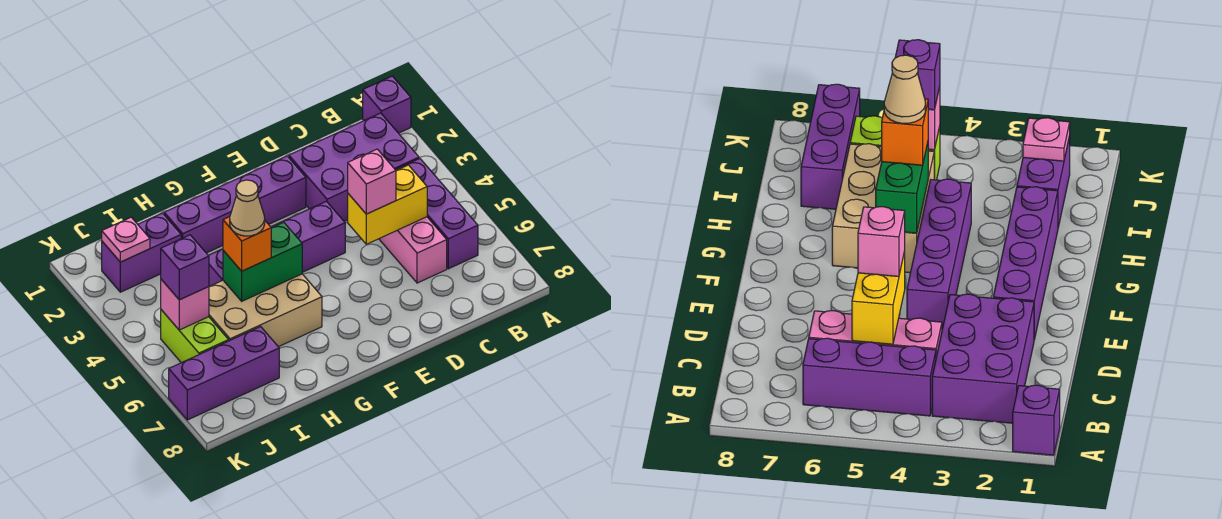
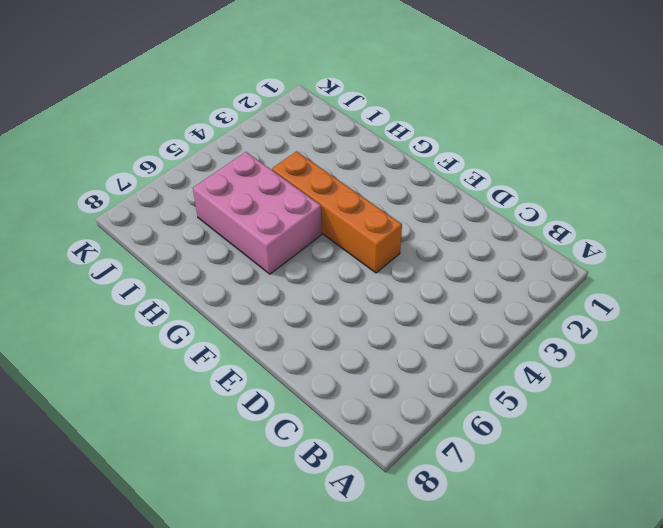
orange 1x4 brick [272,151,402,273] -> purple 1x4 brick [208,201,345,286]
pink 2x3 brick [193,152,322,274] -> tan 2x3 brick [209,274,322,347]
none -> purple 1x1 brick [363,76,411,133]
none -> purple 2x3 brick [289,113,419,221]
none -> purple 1x3 brick [396,159,478,269]

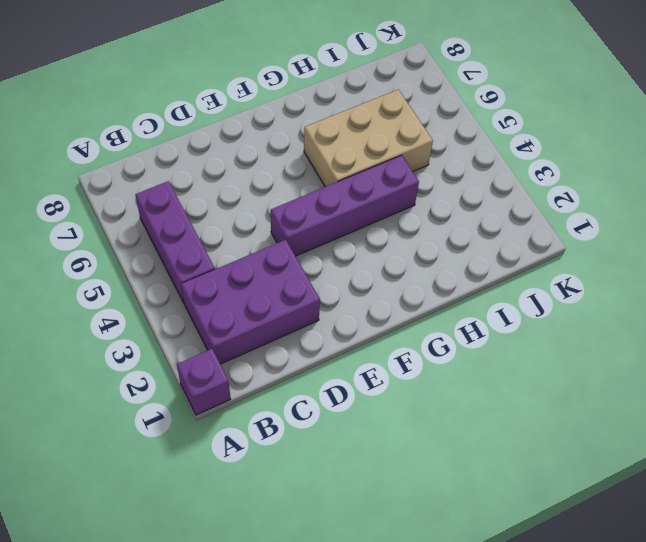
none -> pink 1x3 brick [379,217,447,283]
none -> purple 1x4 brick [164,156,306,253]
none -> purple 1x2 brick [102,213,181,292]

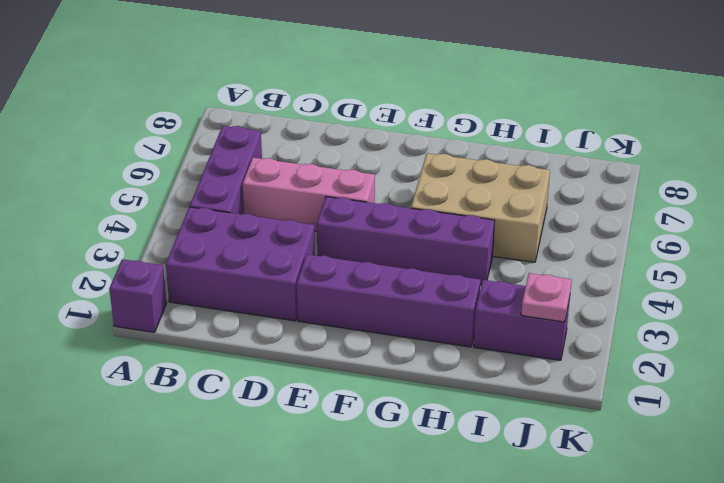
pink 1x3 brick [243,158,375,231] -> pink 1x3 brick turned to [379,217,447,283]
none -> purple 1x3 brick [169,327,279,420]
none -> lime 1x2 brick [161,310,229,363]
none -> yellow 1x2 brick [348,165,427,244]

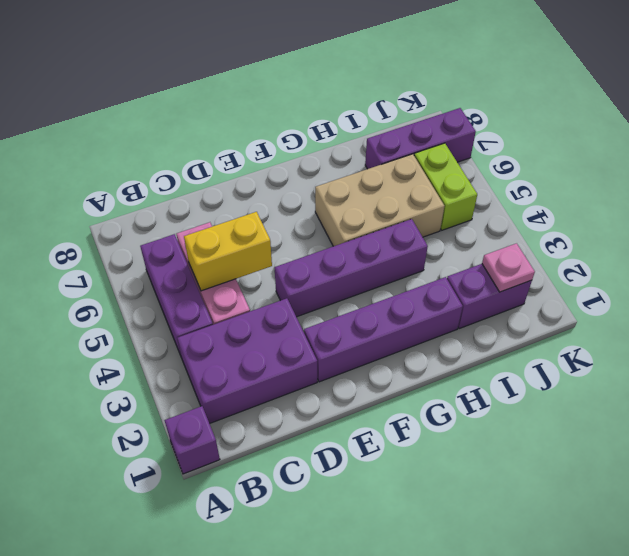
none -> green 1x2 brick [223,222,302,301]
none -> pink 1x1 brick [161,279,209,330]
none -> pink 1x1 brick [348,149,396,214]

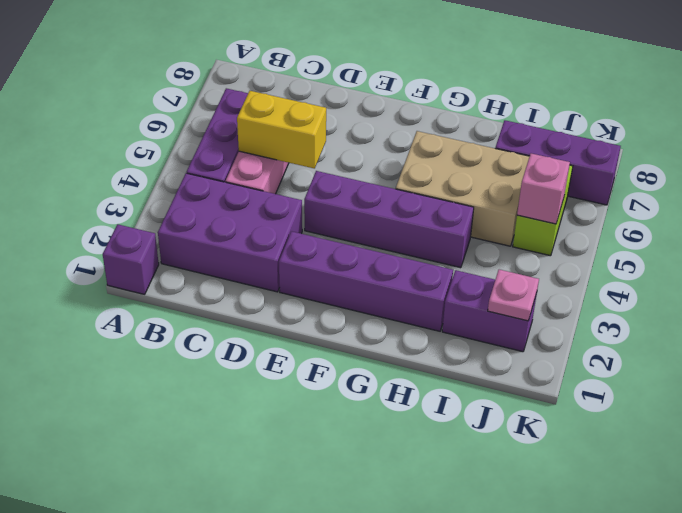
none -> green 1x2 brick [223,222,302,301]
none -> pink 1x1 brick [348,149,396,214]
none -> orange 1x1 brick [223,217,271,271]

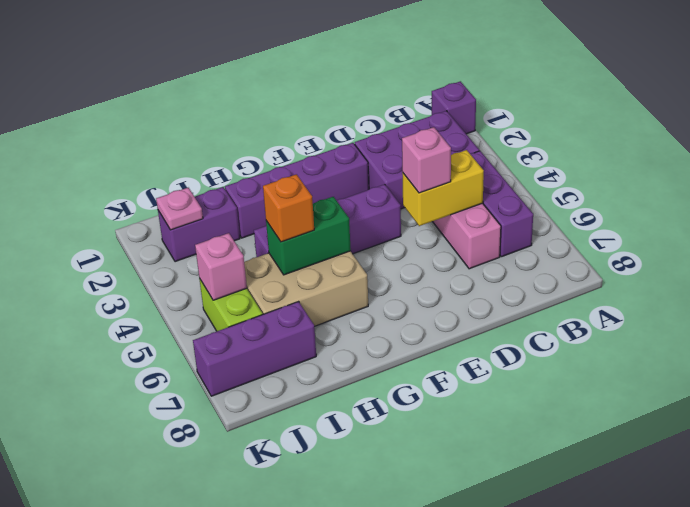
none -> purple 1x1 brick [161,235,209,300]
none -> tan 1x1 cone [230,180,265,236]

